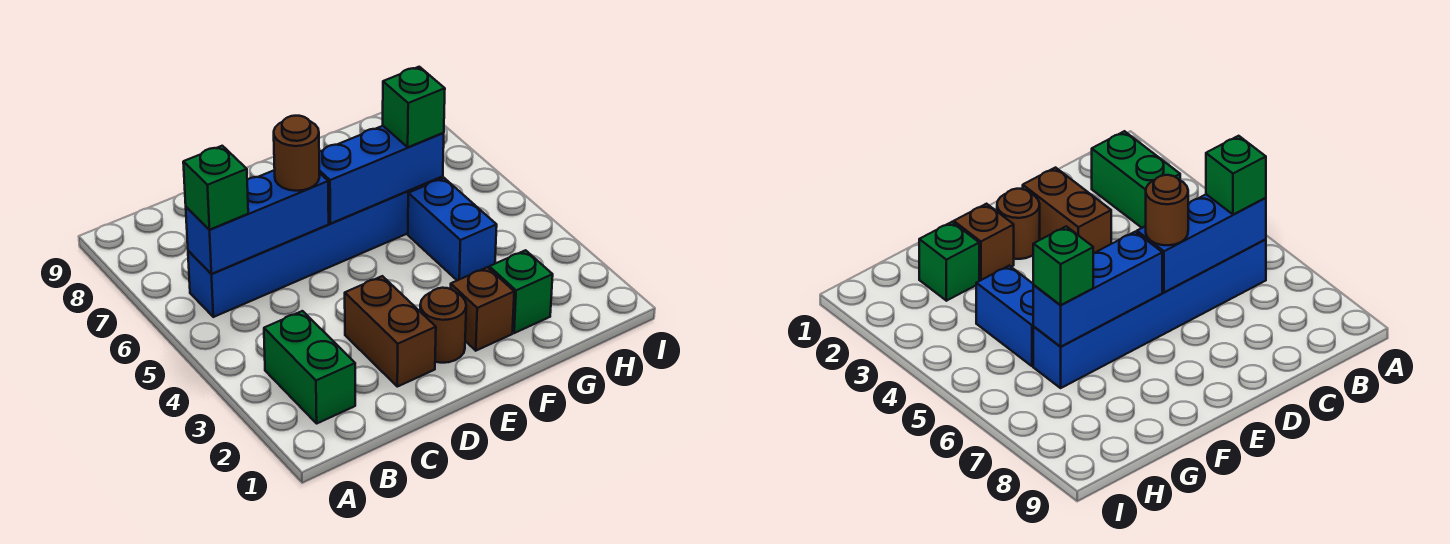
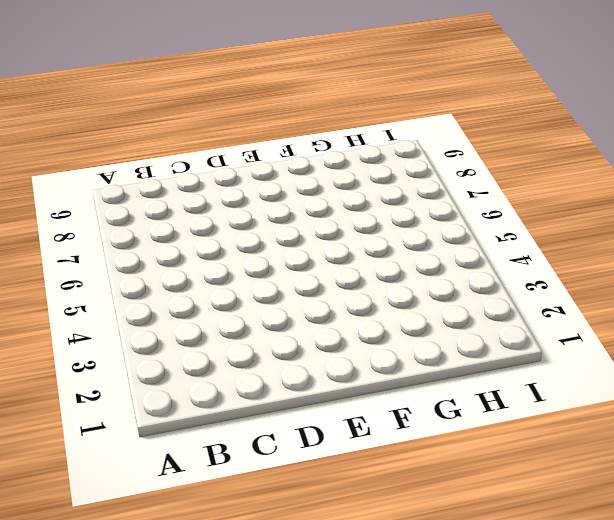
none -> green 1x2 brick [264,311,355,423]
none -> blue 1x6 brick [188,176,443,317]
none -> brown 1x2 brick [345,276,436,387]

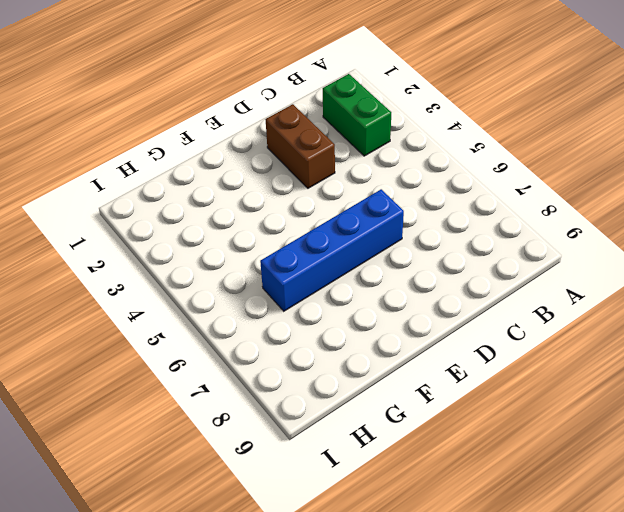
blue 1x4 brick [260,189,404,311] -> blue 1x6 brick [188,176,443,317]
none -> brown 1x1 round brick [420,288,466,363]
none -> brown 1x1 brick [451,267,514,351]
none -> green 1x1 brick [489,250,553,333]

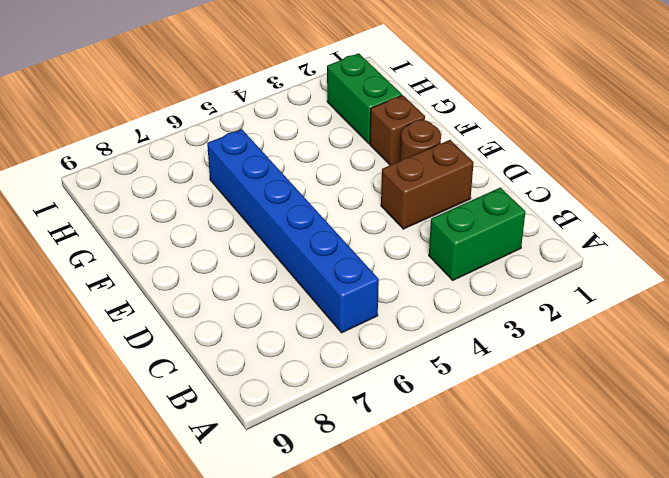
green 1x2 brick [327,53,402,144] -> green 1x1 brick [489,250,553,333]
none -> blue 1x2 brick [408,178,497,280]
none -> blue 1x3 brick [186,170,329,274]
none -> blue 1x3 brick [319,126,444,224]

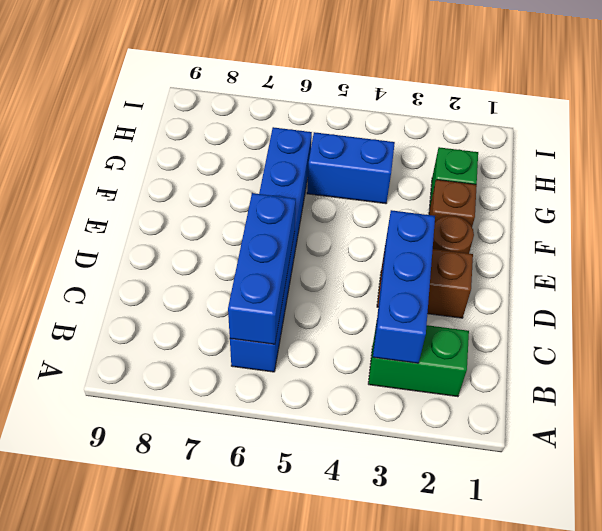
blue 1x3 brick [373,210,435,363] -> blue 1x3 brick moved to [319,126,444,224]
none -> green 1x1 brick [183,146,248,230]
none -> brown 1x1 round brick [274,116,320,191]
none -> green 1x1 brick [383,67,445,147]

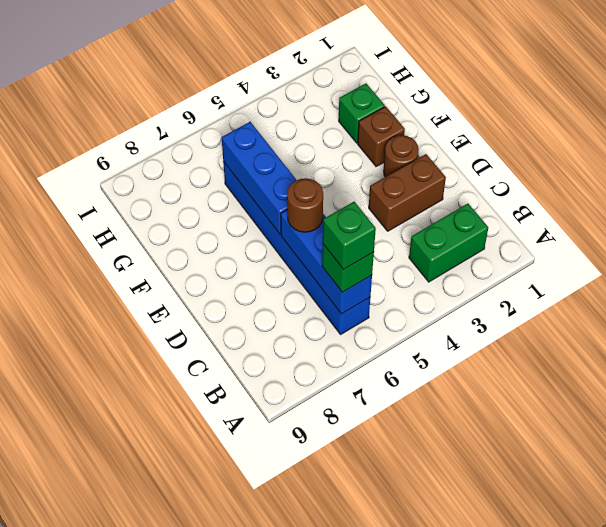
green 1x1 brick [323,202,376,270] -> green 1x1 brick moved to [383,67,445,147]
none -> blue 1x2 brick [408,178,497,280]

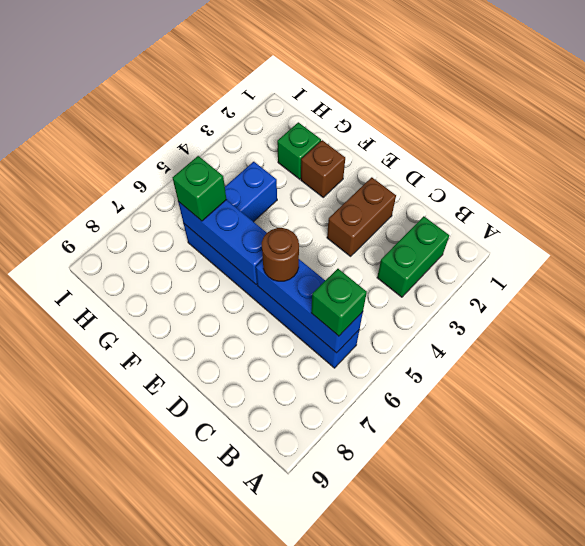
none -> brown 1x1 round brick [420,288,466,363]

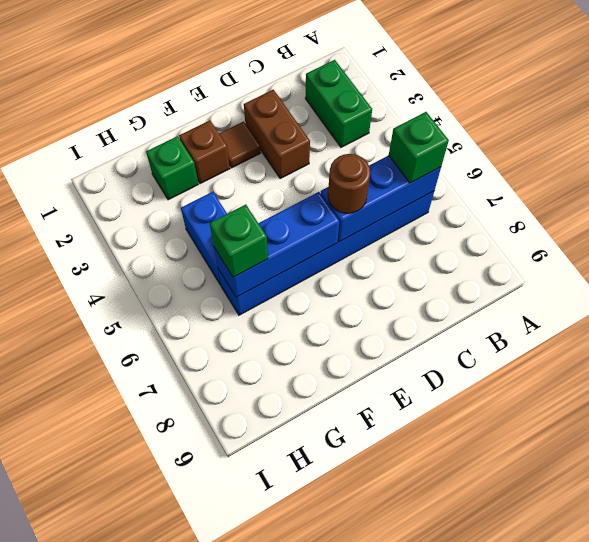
brown 1x1 tile [219,122,261,168] -> brown 1x1 round brick [420,288,466,363]

